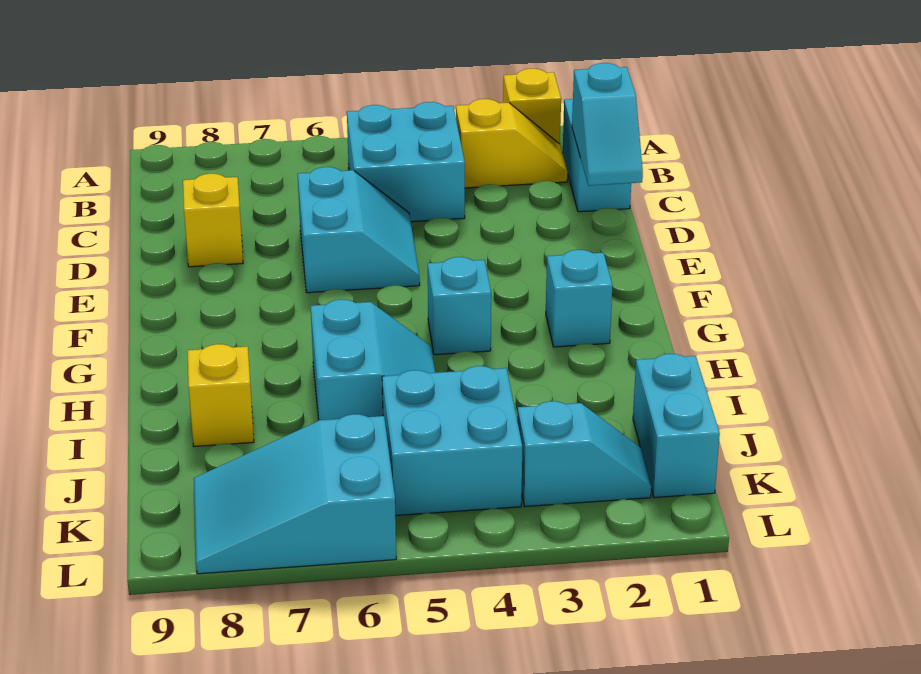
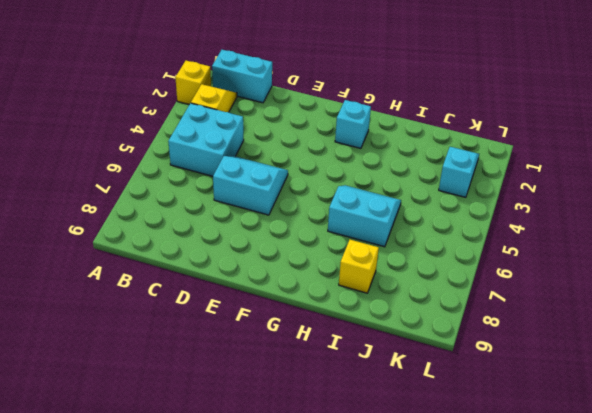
none -> yellow 1x1 brick [183,174,243,267]
none -> cyan 1x1 brick [428,257,491,355]
none -> cyan 1x2 brick [633,354,720,498]

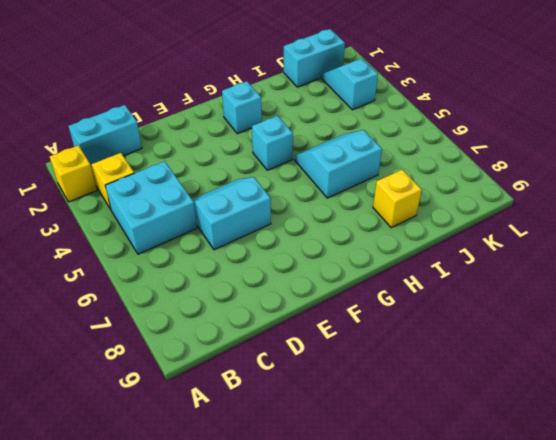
none -> yellow 1x1 brick [183,174,243,267]
none -> cyan 2x2 brick [382,366,522,516]
none -> cyan 2x3 slope [194,414,396,574]

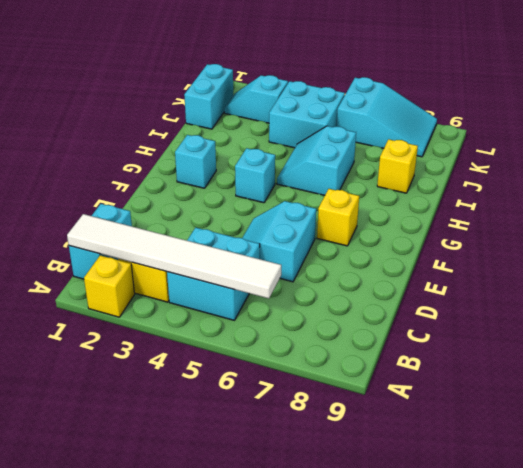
white 1x6 tile [67,214,281,298] -> none
yellow 1x1 brick [317,189,359,246] -> yellow 1x1 brick moved to [183,174,243,267]
none -> cyan 1x2 slope [572,63,643,186]

